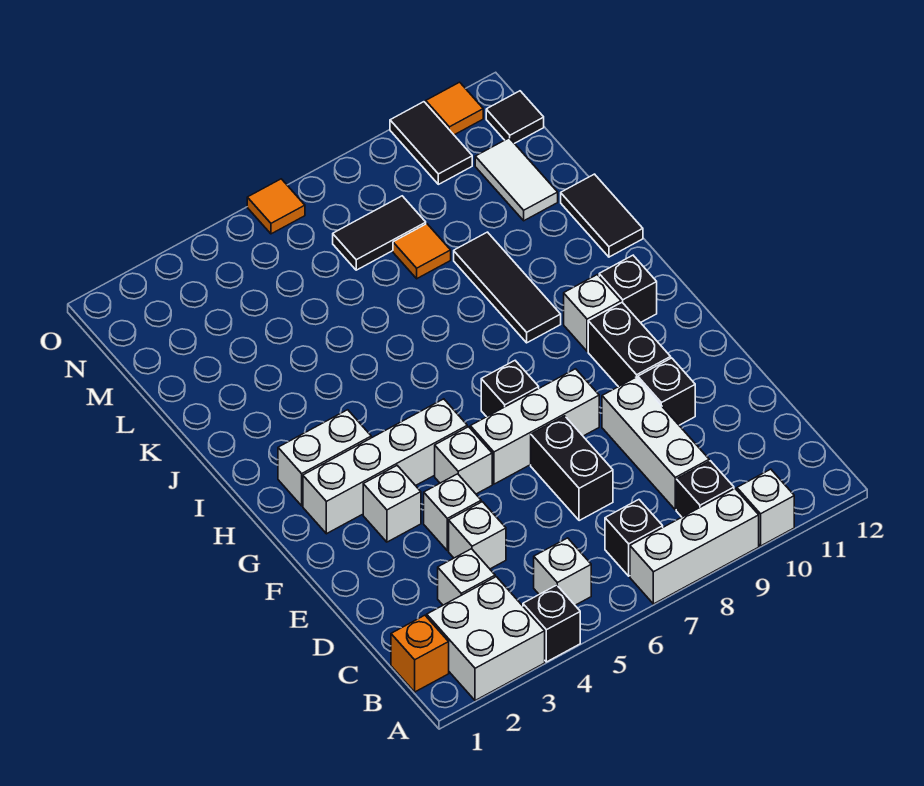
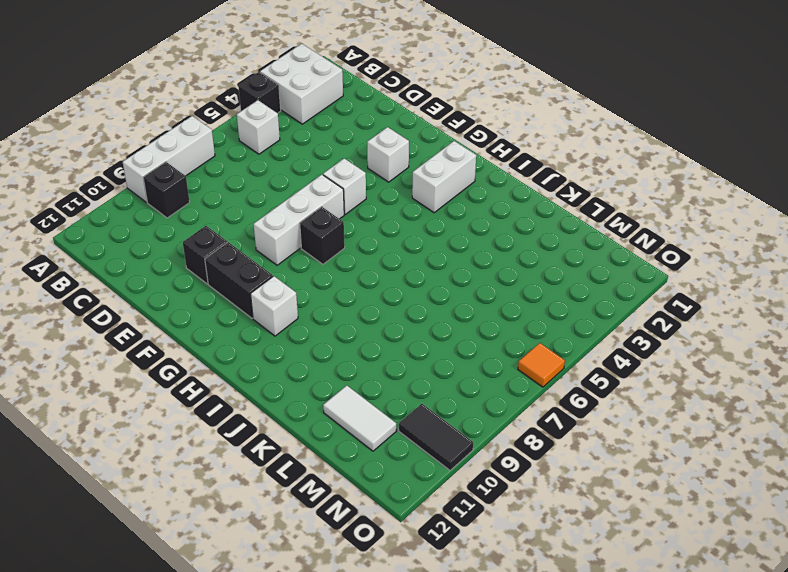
none -> white 1x1 brick [737,469,794,546]
none -> orange 1x1 brick [391,615,449,692]
none -> black 1x1 brick [605,500,663,576]
none -> white 1x1 brick [438,549,495,605]

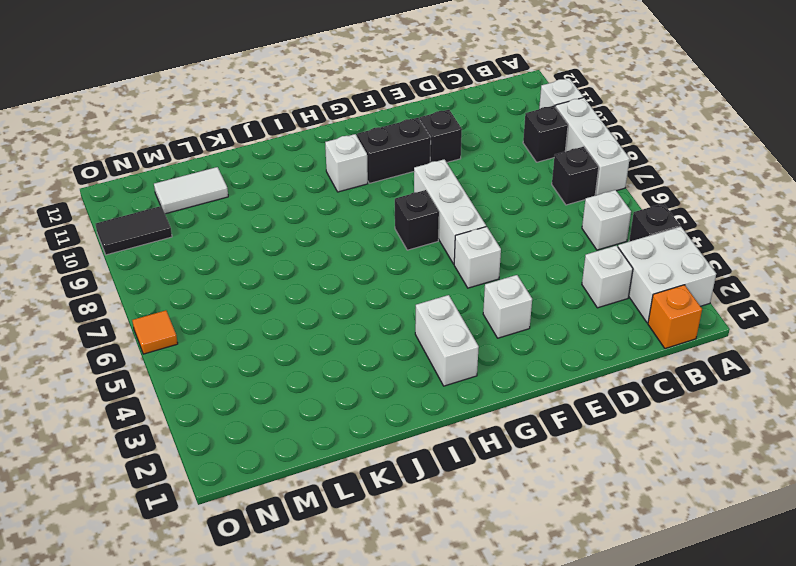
none -> white 1x3 brick [602,377,709,510]
none -> white 1x1 brick [449,502,506,569]
none -> black 1x2 brick [531,416,613,521]
none -> white 1x1 brick [424,474,481,551]

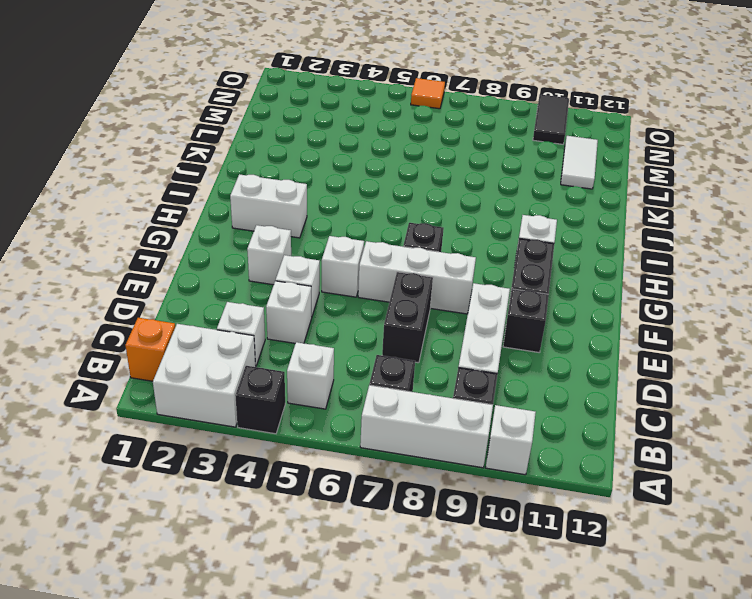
none -> white 1x4 brick [303,399,467,534]
none -> black 1x1 brick [599,255,657,323]
none -> black 1x3 tile [454,232,561,343]
none -> black 1x2 tile [561,174,643,257]

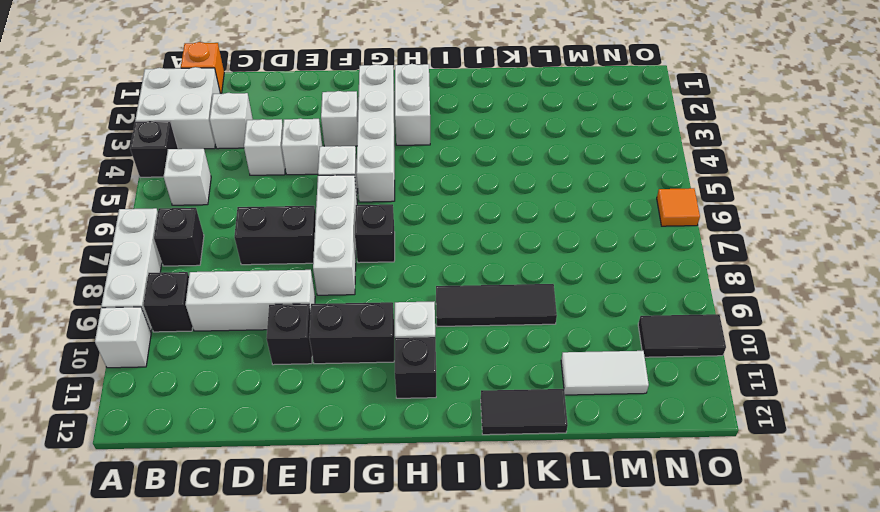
none -> orange 1x1 tile [393,224,451,279]
none -> black 1x2 tile [333,196,426,270]
none -> black 1x1 tile [486,91,544,144]
none -> orange 1x1 tile [426,82,483,135]

